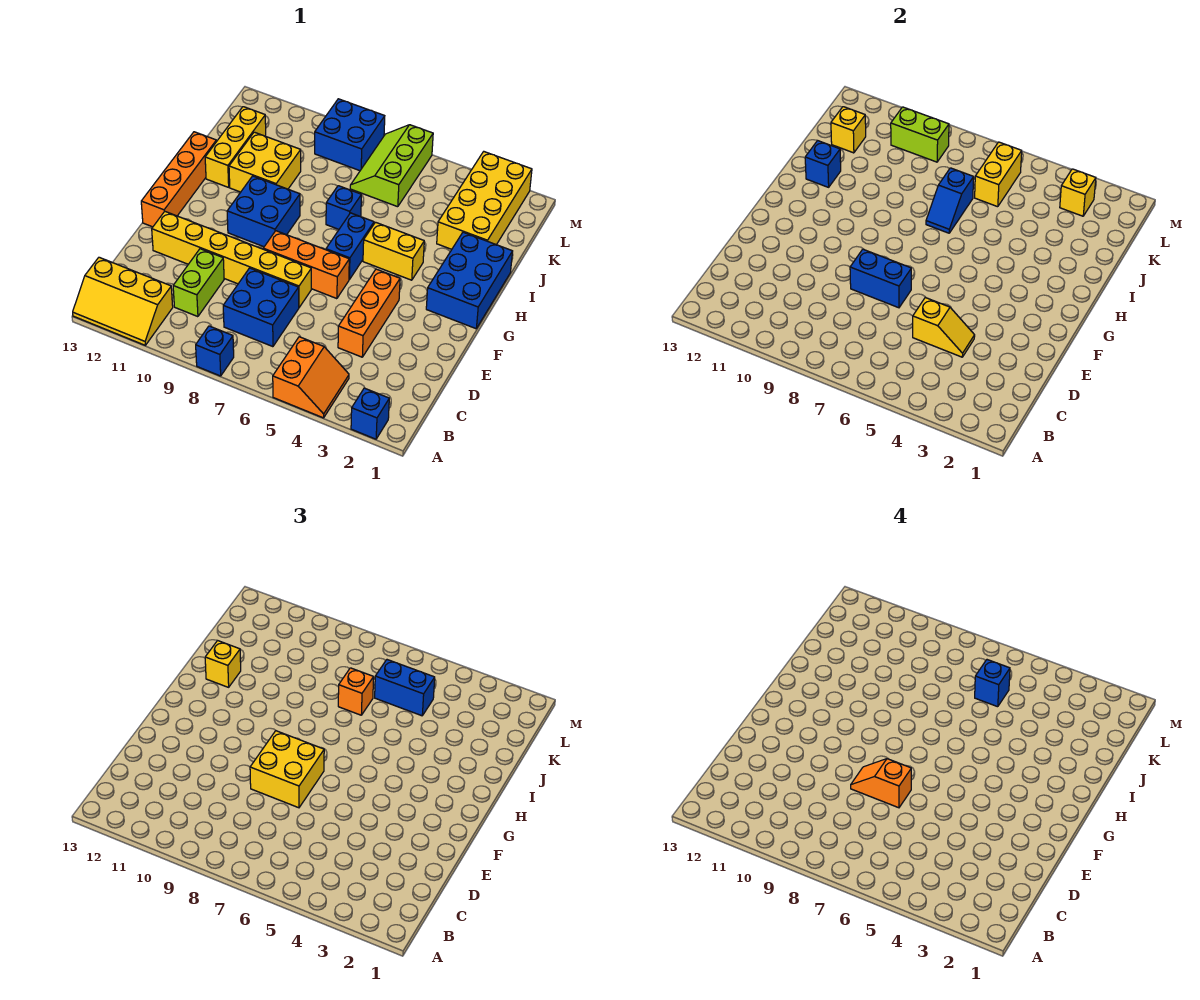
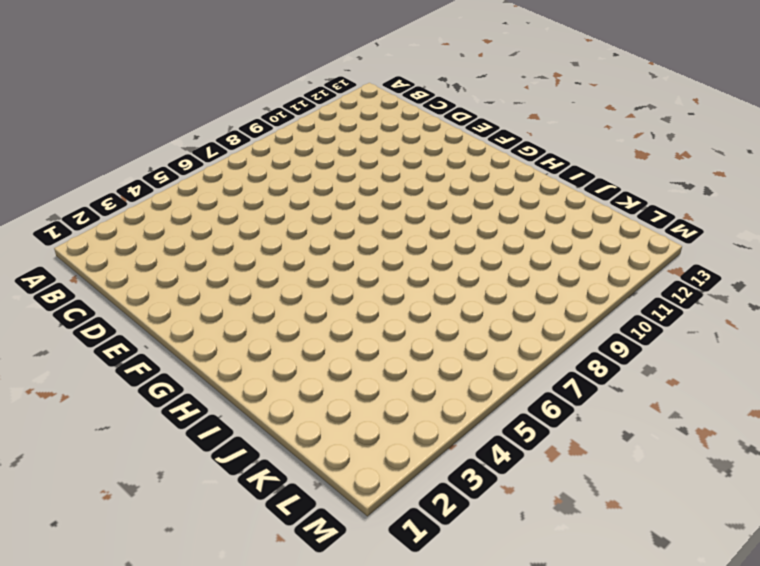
none -> blue 1x1 brick [351,388,389,439]
none -> orange 2x2 slope [273,337,349,418]
none -> blue 1x1 brick [196,326,234,376]
none -> yellow 2x3 slope [73,257,173,345]

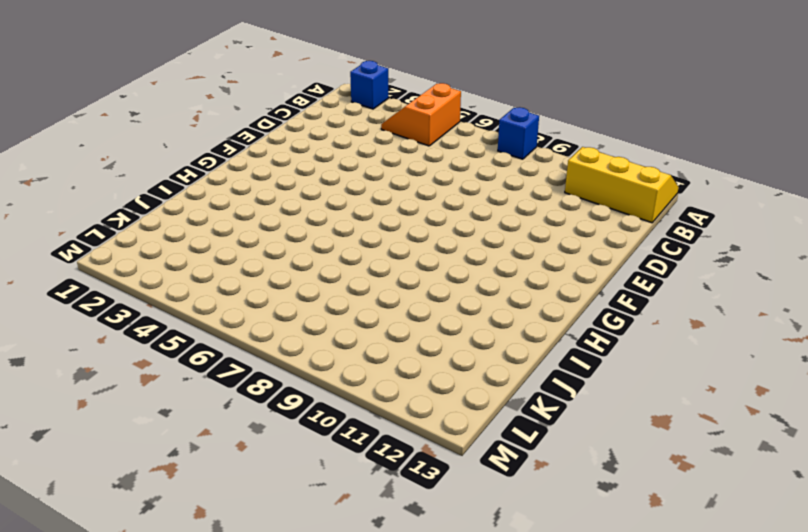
none -> blue 2x2 brick [223,268,299,347]
none -> lime 1x2 brick [173,249,224,317]
none -> orange 1x3 brick [338,269,400,357]
none -> yellow 1x6 brick [152,211,311,307]

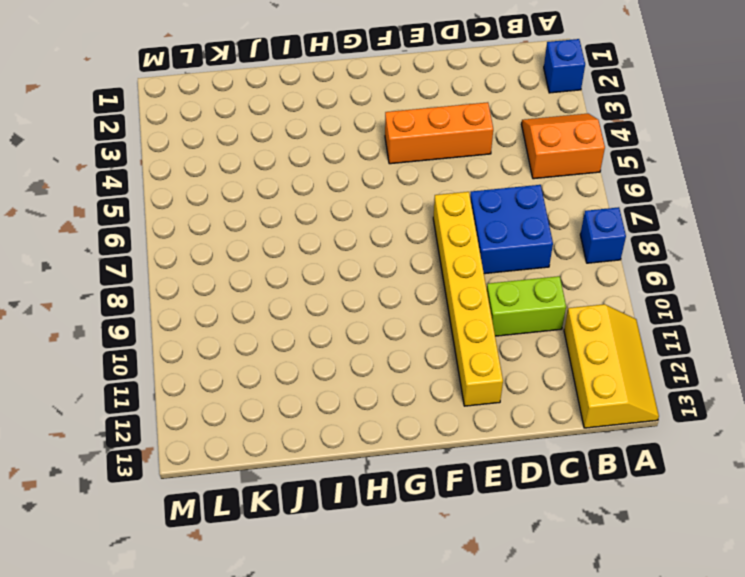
none -> orange 1x3 brick [263,231,349,299]
none -> orange 1x4 brick [141,132,216,227]
none -> blue 2x3 brick [426,232,513,329]
none -> blue 1x2 brick [326,213,374,279]

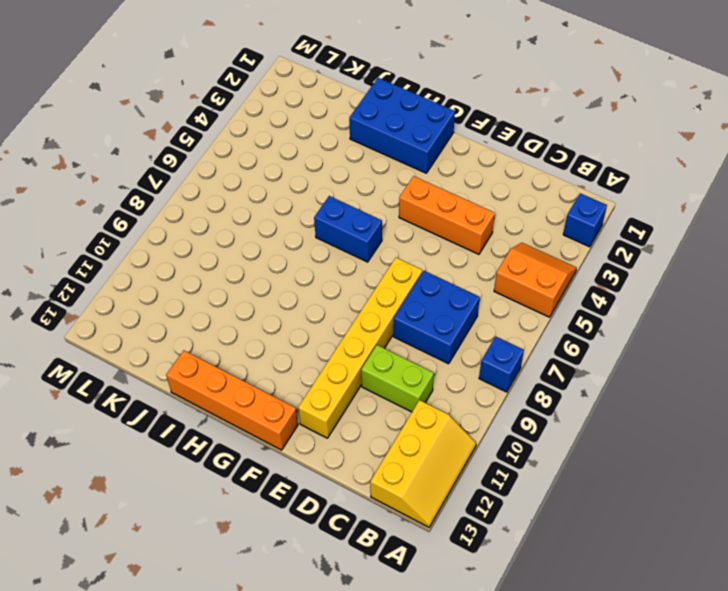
none -> orange 1x3 brick [263,231,349,299]
none -> blue 2x2 brick [227,176,300,247]
none -> yellow 1x2 brick [363,222,424,280]
none -> blue 1x1 brick [326,186,361,229]

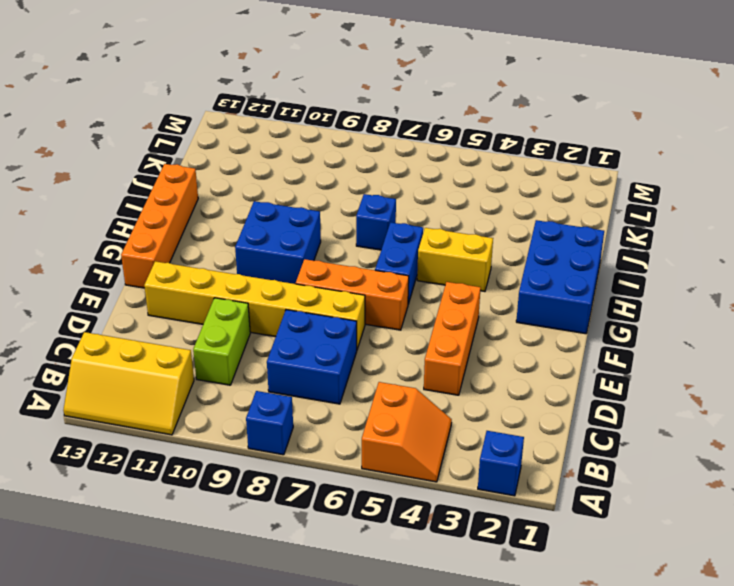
none -> yellow 2x2 brick [229,132,301,192]
none -> yellow 1x3 brick [205,107,266,187]
none -> yellow 2x4 brick [437,152,532,249]
none -> lime 2x3 slope [350,125,433,207]

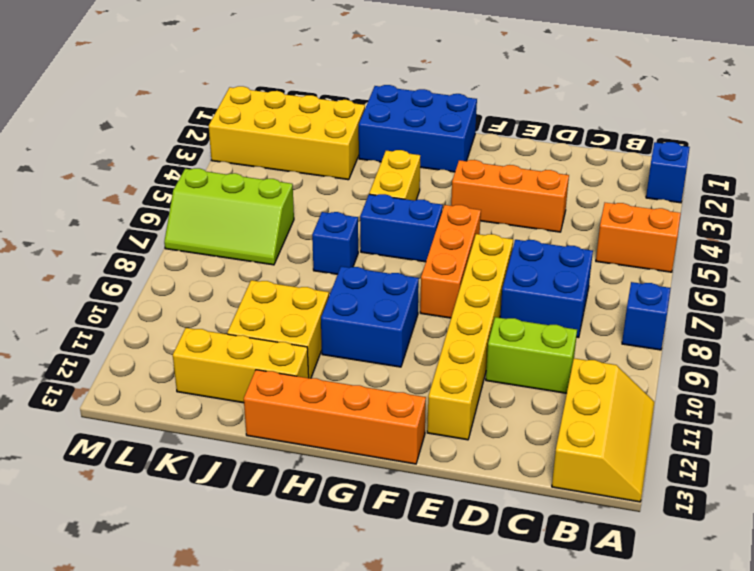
none -> blue 2x2 brick [315,99,385,171]
none -> yellow 1x2 slope [913,297,975,357]
none -> blue 1x2 brick [850,249,911,308]
none -> blue 1x2 slope [926,168,974,233]

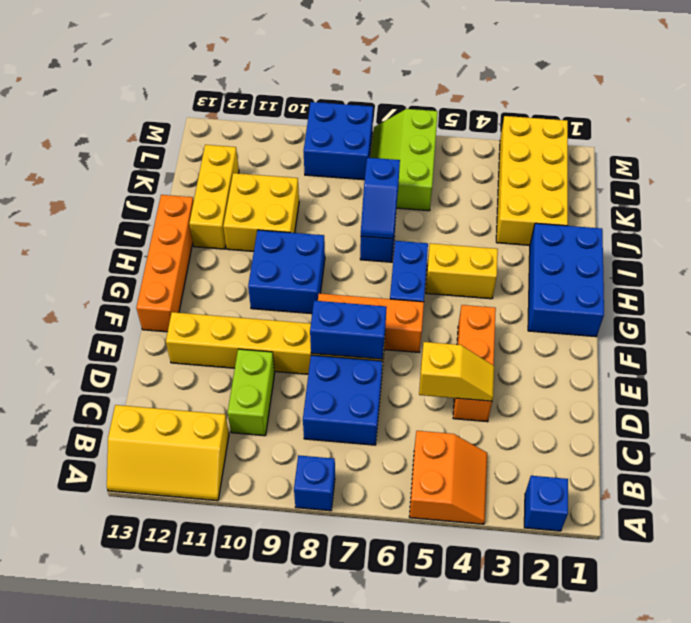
none -> blue 1x1 brick [805,141,841,187]
none -> yellow 1x2 brick [975,142,1022,207]
none -> yellow 1x1 brick [831,107,866,153]
none -> yellow 1x1 brick [1060,169,1096,216]

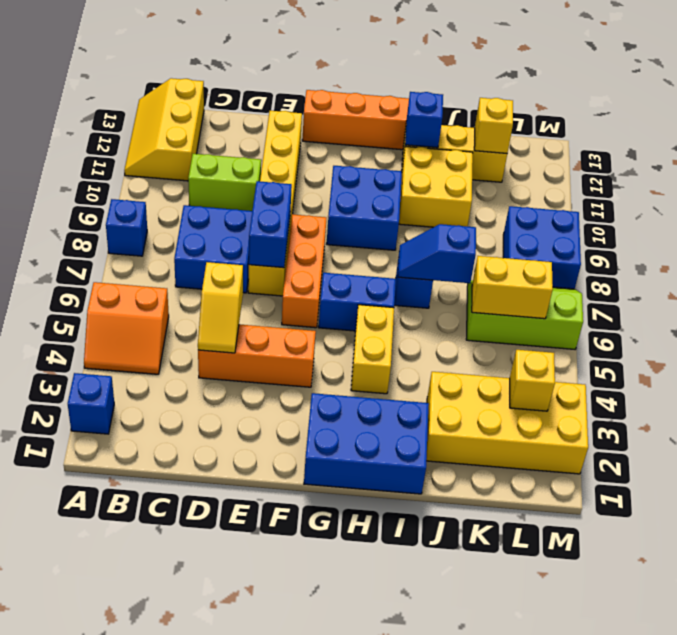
none -> lime 1x2 brick [891,107,949,162]
none -> yellow 2x2 brick [250,731,324,808]
none -> yellow 1x1 brick [205,641,241,687]
none -> orange 1x1 brick [338,668,374,715]

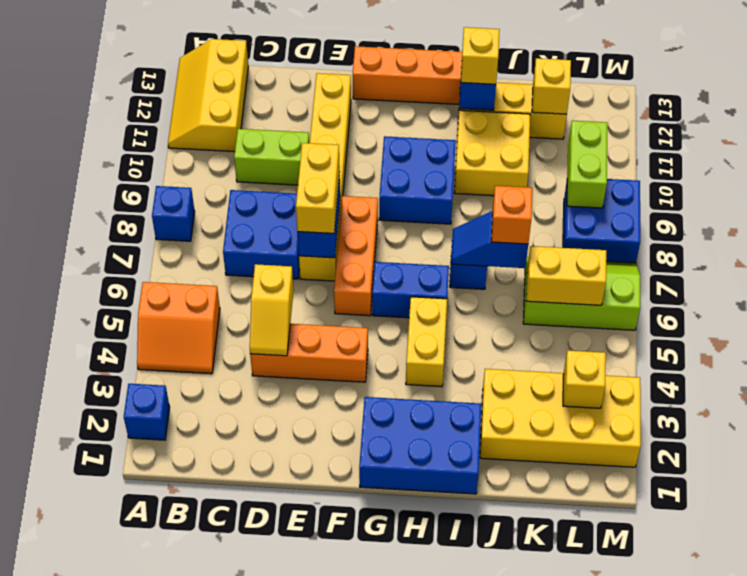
yellow 1x2 brick [296,143,340,234] -> yellow 2x2 brick [250,731,324,808]
none -> blue 1x2 brick [375,660,435,716]
none -> orange 1x2 slope [851,759,911,808]
none -> blue 1x1 brick [975,660,1010,707]

